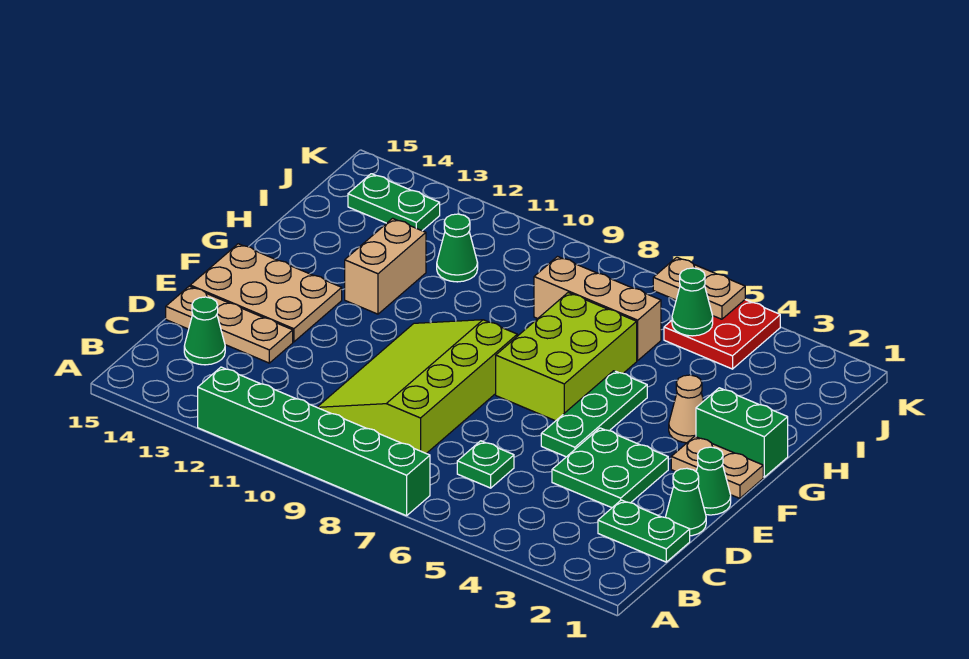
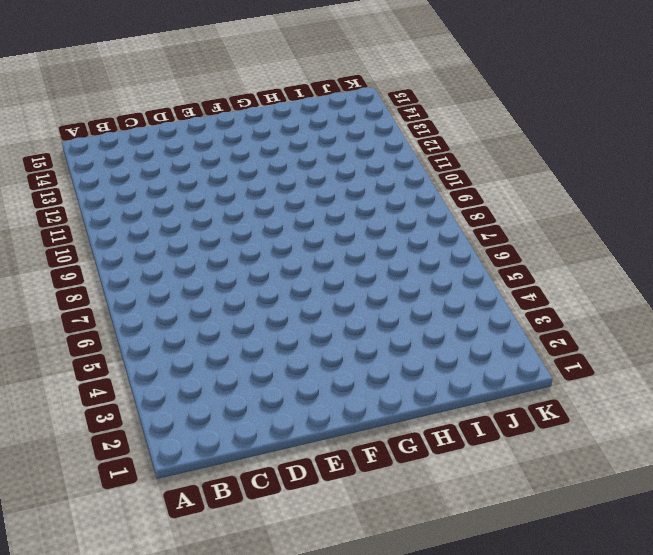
none -> green 1x6 brick [198,367,430,516]
none -> green 1x2 plate [598,500,690,562]
none -> green 1x1 plate [457,441,514,488]

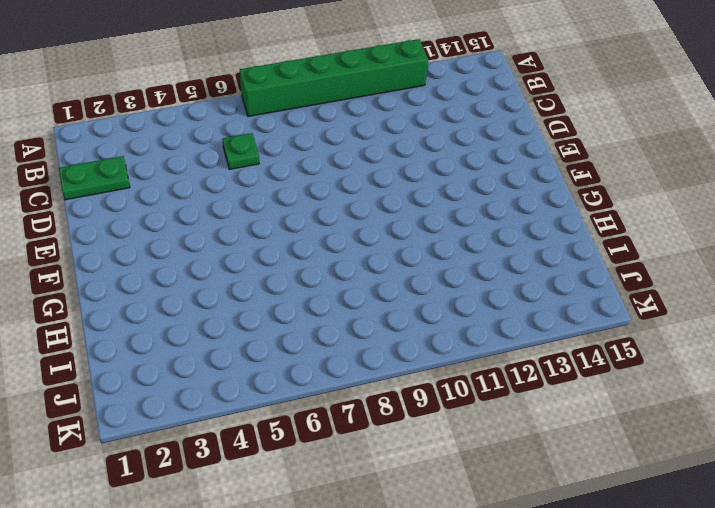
none -> lime 3x4 slope [317,320,517,454]
none -> green 1x1 cone [184,297,225,365]
none -> green 1x1 cone [666,468,706,536]

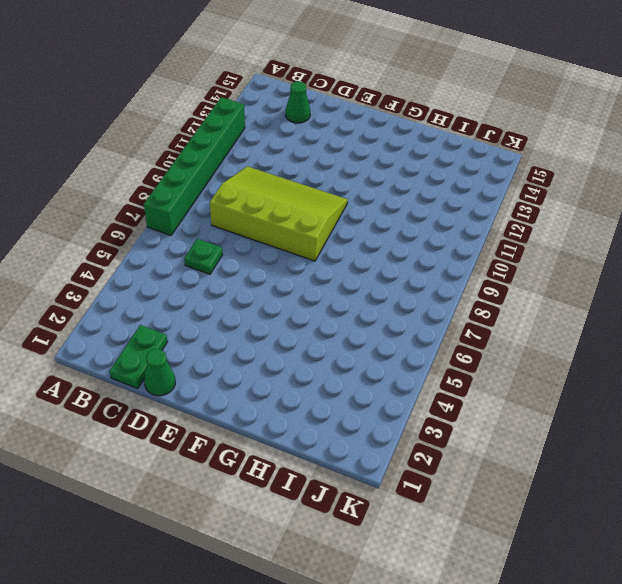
none -> green 2x2 plate [552,428,668,508]
none -> tan 1x3 plate [166,286,293,363]
none -> green 1x1 cone [696,447,731,515]

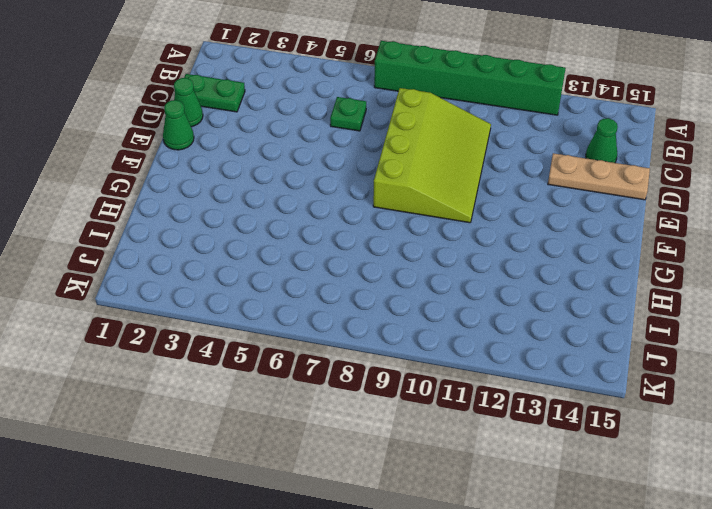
none -> green 2x2 plate [552,428,668,508]
none -> green 1x3 plate [541,371,647,457]
none -> tan 2x3 plate [190,244,342,342]

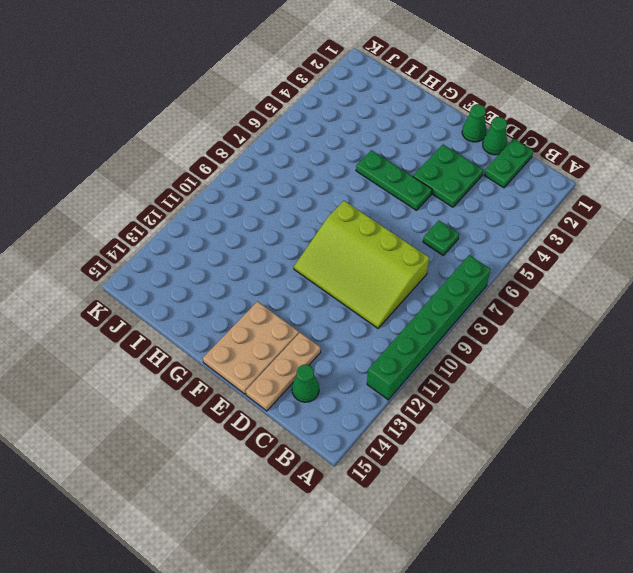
none -> tan 1x2 plate [671,436,763,498]
none -> lime 2x3 brick [496,293,637,421]
none -> green 1x2 brick [696,388,788,477]

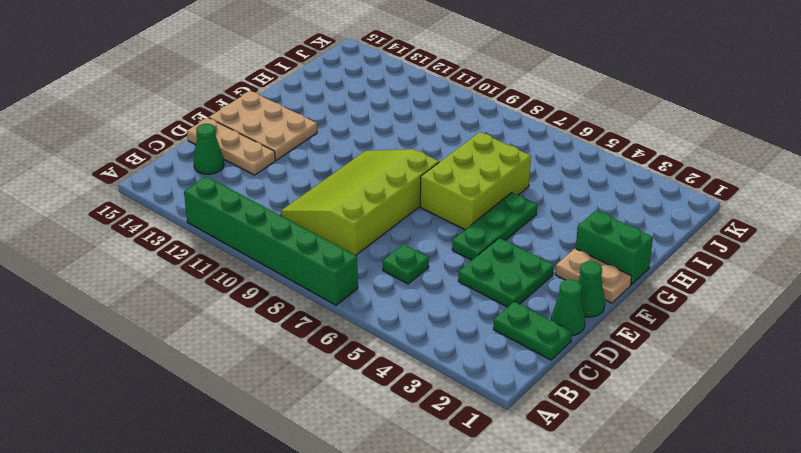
none -> tan 1x1 cone [669,375,703,443]
none -> tan 1x2 brick [345,218,426,314]
none -> tan 1x3 brick [534,257,661,361]

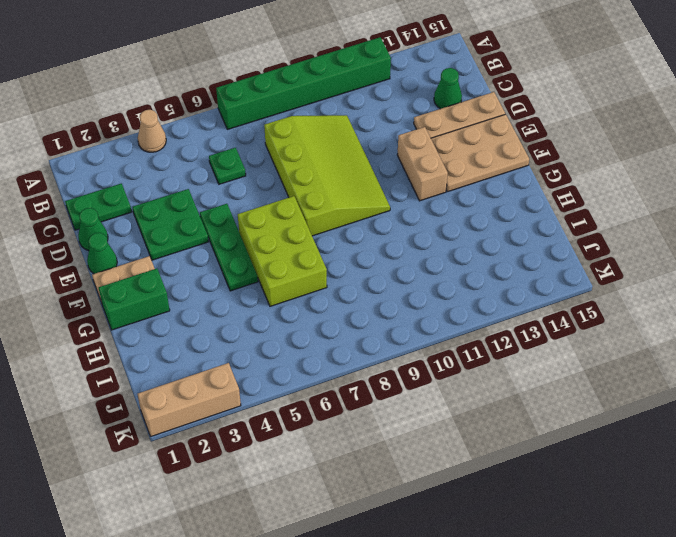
tan 1x1 cone [138,110,166,152] -> tan 1x1 cone moved to [669,375,703,443]
tan 1x2 brick [397,127,448,201] -> tan 1x2 brick moved to [345,218,426,314]
tan 1x3 brick [138,363,241,436] -> tan 1x3 brick moved to [534,257,661,361]
none -> green 1x1 cone [437,214,478,282]
none -> red 2x2 plate [664,300,780,369]
none -> green 1x2 plate [348,174,440,231]

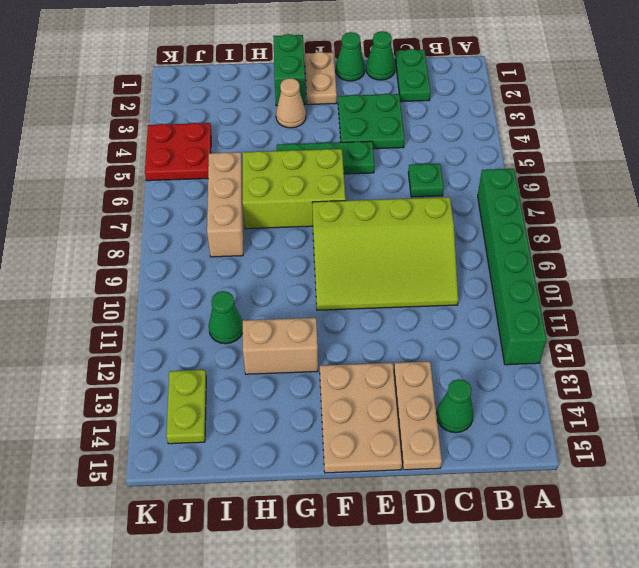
lime 1x2 plate [166,370,206,444] -> green 1x2 plate [348,174,440,231]
none -> green 1x1 cone [672,268,713,336]
none -> tan 1x2 plate [653,257,745,319]

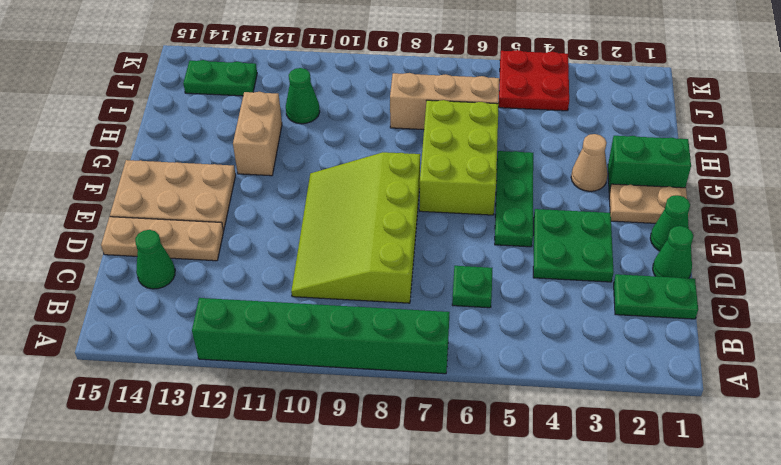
none -> green 1x1 cone [672,268,713,336]
none -> tan 1x2 plate [653,257,745,319]

